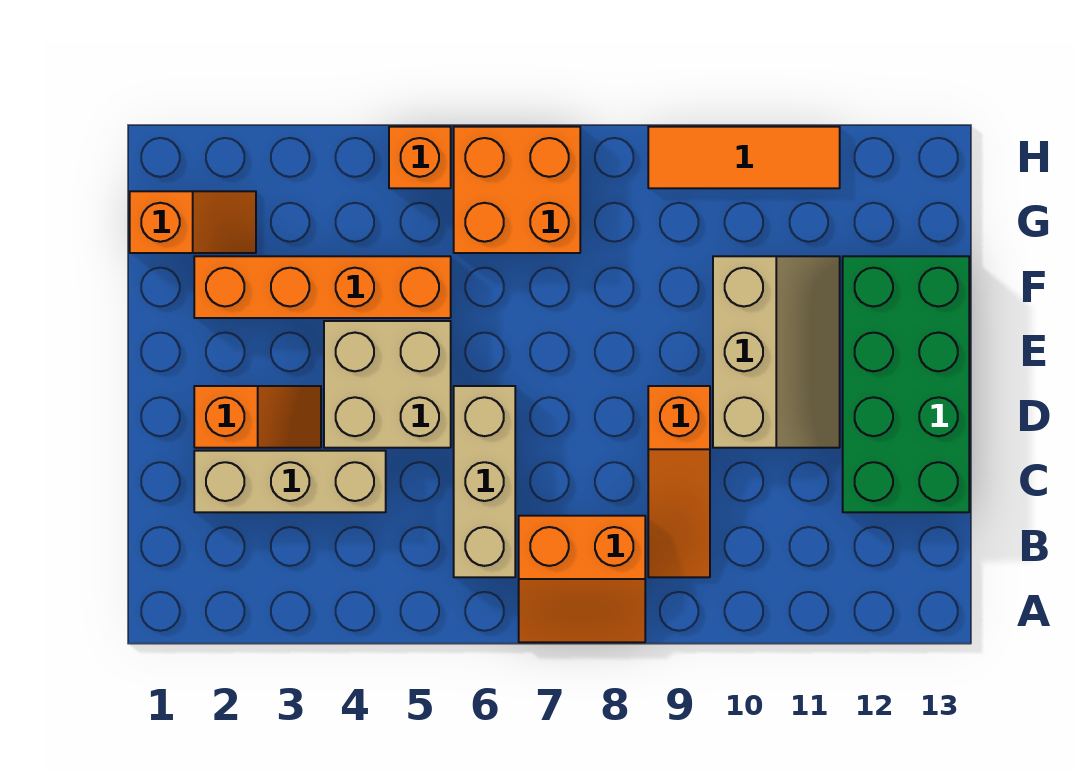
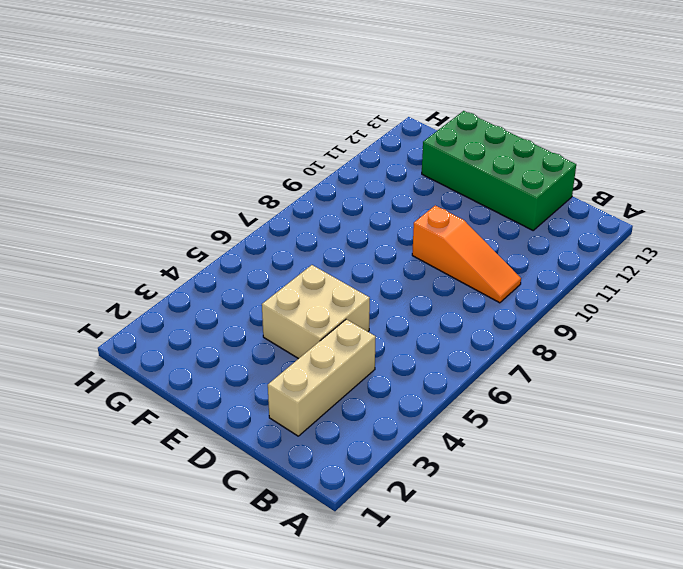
none -> orange 2x2 slope [519,516,645,642]
none -> tan 1x3 brick [454,386,515,577]
none -> orange 1x2 slope [194,386,321,448]

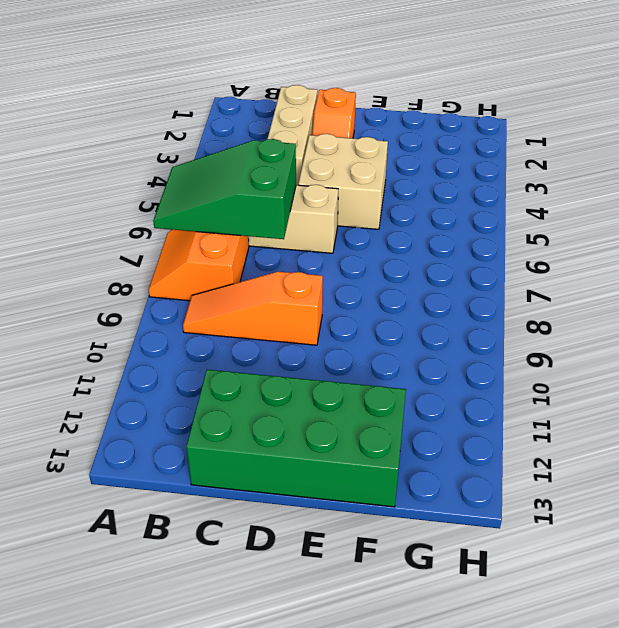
green 2x3 slope [153,139,296,239] -> none
none -> tan 2x3 slope [713,256,840,448]
none -> orange 1x4 brick [194,256,451,318]
none -> orange 1x2 slope [130,191,256,253]

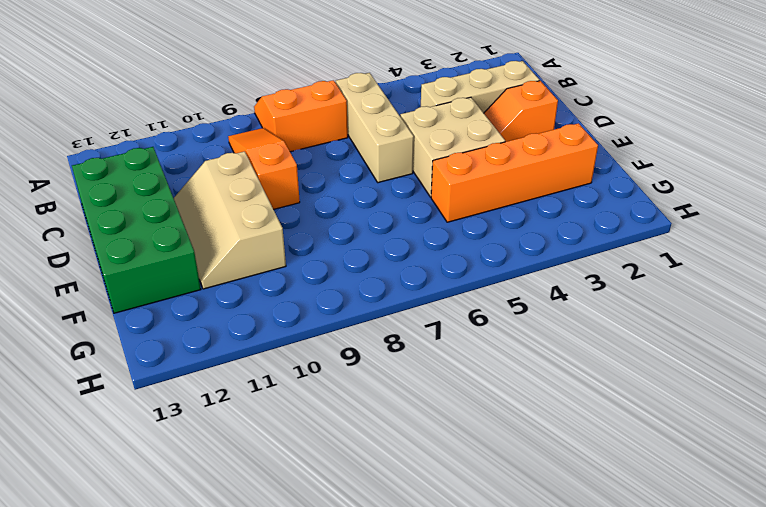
none -> orange 1x2 slope [130,191,256,253]
none -> orange 2x2 brick [454,127,580,253]
none -> orange 1x1 brick [389,127,451,188]

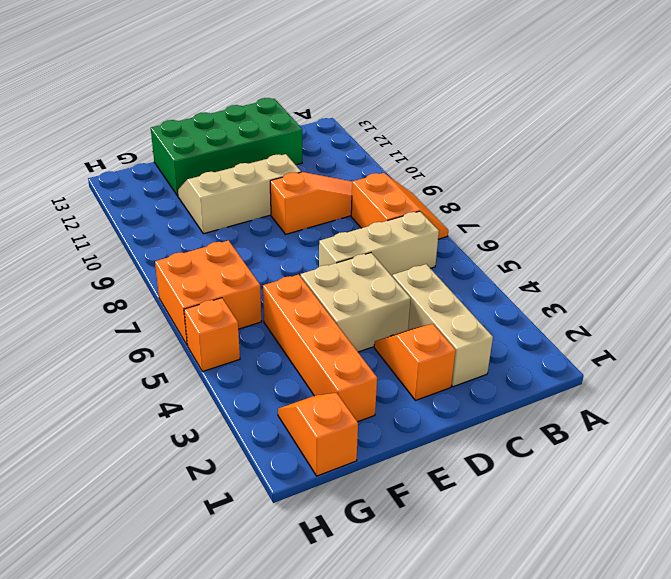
none -> orange 1x3 tile [648,127,840,188]

